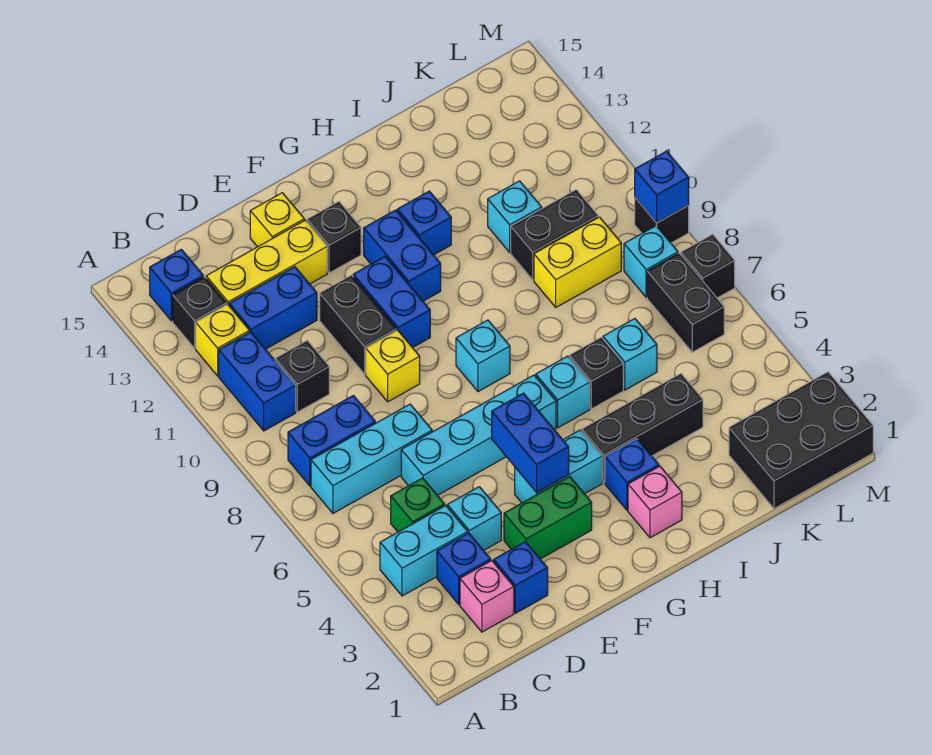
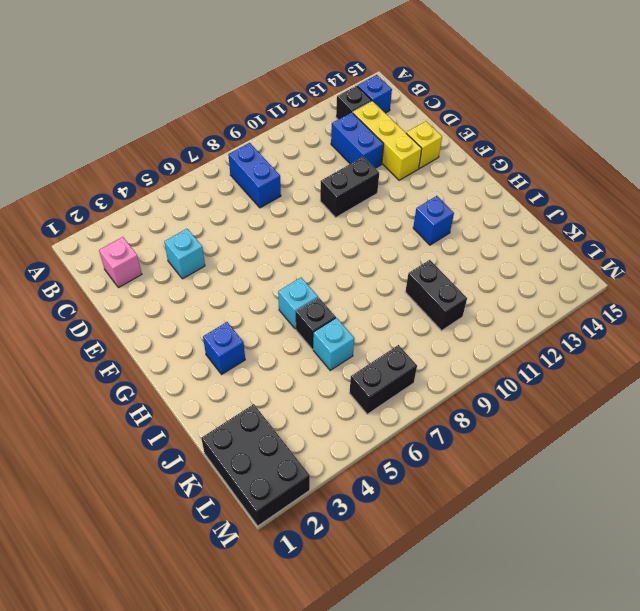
none -> cyan 1x2 brick [380,505,468,596]
none -> cyan 1x3 brick [311,404,432,513]
none -> blue 1x2 brick [219,332,296,431]
none -> yellow 1x1 brick [196,304,250,376]

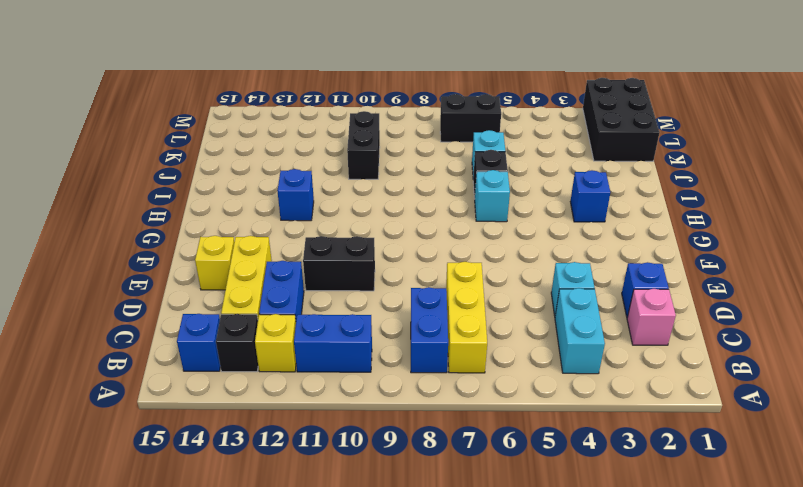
yellow 1x3 brick [446,262,487,373] -> cyan 1x3 brick [311,404,432,513]
none -> blue 1x1 brick [437,533,491,604]
none -> green 1x1 brick [391,478,445,532]
none -> black 1x1 brick [275,340,329,412]
none -> cyan 1x4 brick [401,375,556,495]

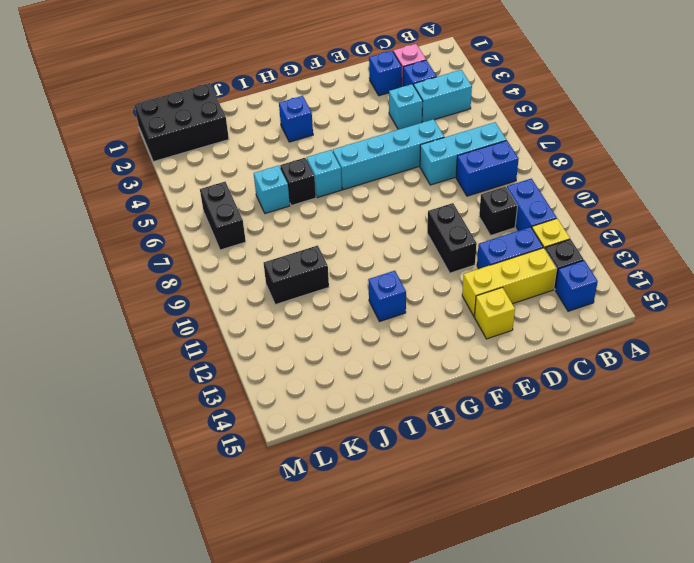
none -> green 1x1 brick [391,478,445,532]
none -> green 1x2 brick [504,476,592,559]
none -> yellow 1x1 brick [366,330,420,402]
none -> cyan 1x2 brick [515,430,602,503]

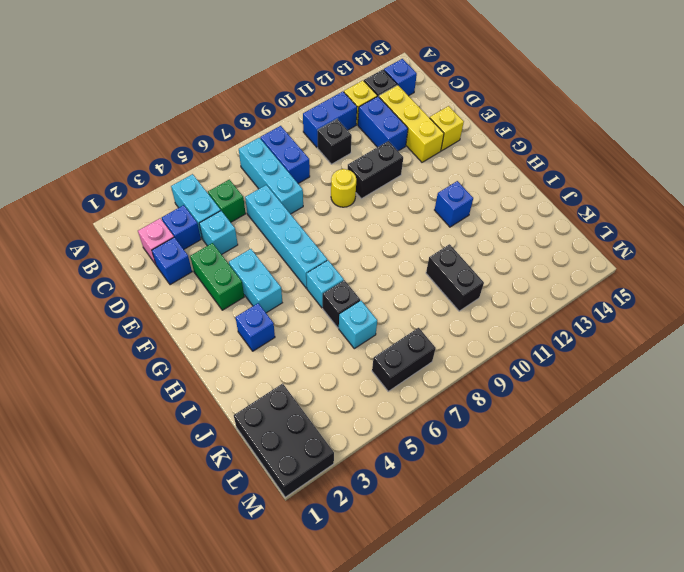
yellow 1x1 round brick [331,169,356,207] -> yellow 1x1 brick [366,330,420,402]
none -> blue 1x2 brick [353,257,430,348]
none -> black 1x1 brick [307,202,361,273]
none -> cyan 1x1 brick [456,320,510,392]
none -> blue 1x2 brick [364,210,441,301]

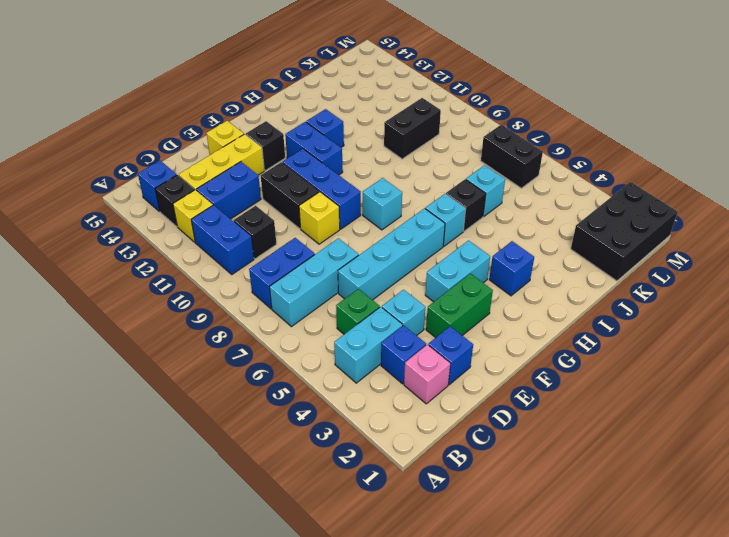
blue 1x3 brick [283,149,361,229] -> blue 1x2 brick [353,257,430,348]
none -> pink 1x1 brick [628,466,682,538]
none -> black 1x3 brick [582,374,703,483]
none -> yellow 1x2 brick [534,217,621,307]
none -> cyan 1x1 brick [488,181,542,252]

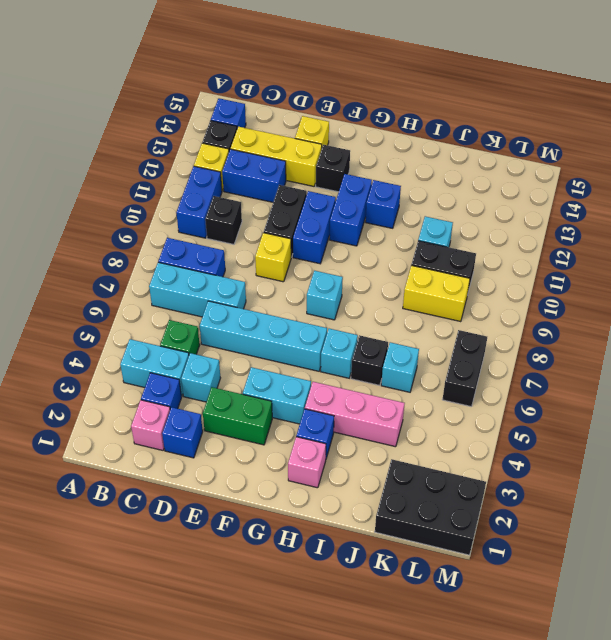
pink 1x3 brick [305,382,405,447] -> black 1x3 brick [582,374,703,483]
none -> cyan 1x1 brick [624,226,678,297]
none -> black 1x1 brick [681,234,735,298]
none -> black 1x1 brick [635,198,689,243]
none -> blue 1x2 brick [492,393,569,492]

